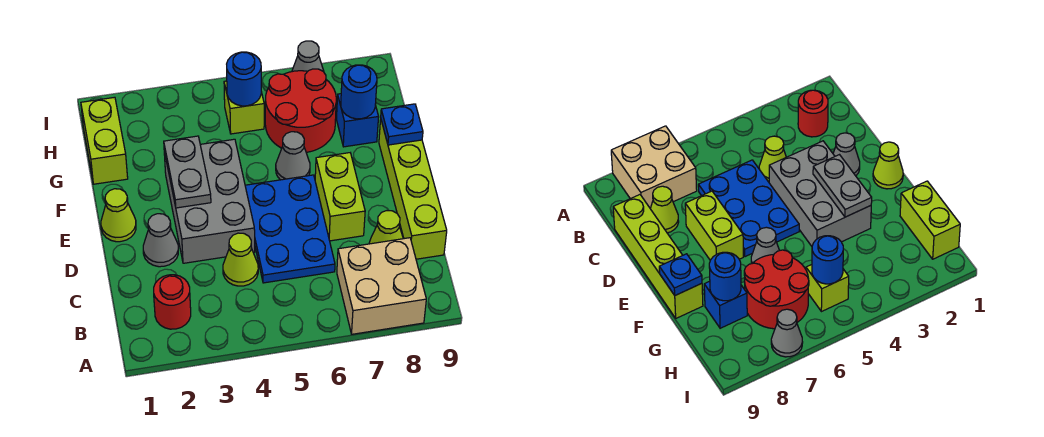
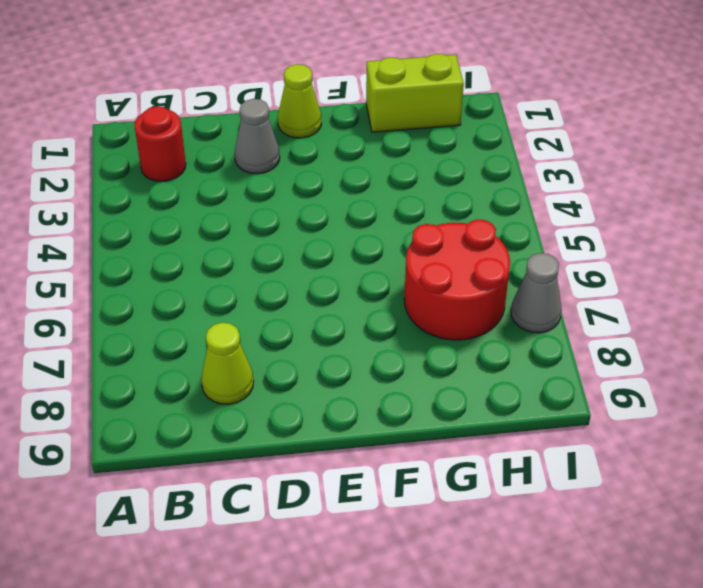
none -> tan 2x2 brick [337,238,426,334]
none -> lime 1x1 cone [223,233,258,286]
none -> blue 2x3 plate [245,175,335,283]

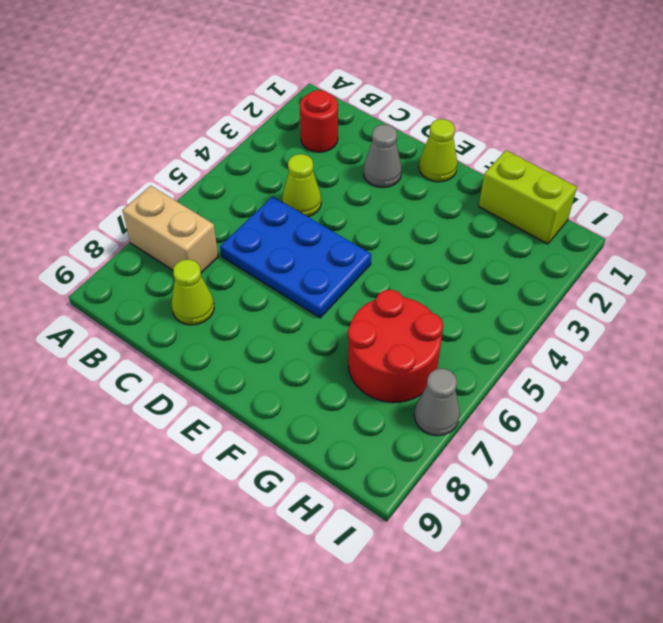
tan 1x2 brick [122,186,218,273] -> tan 2x2 brick [337,238,426,334]
none -> lime 1x4 brick [379,120,447,259]
none -> grey 2x3 brick [164,139,255,263]
none -> lime 1x2 brick [315,153,365,241]

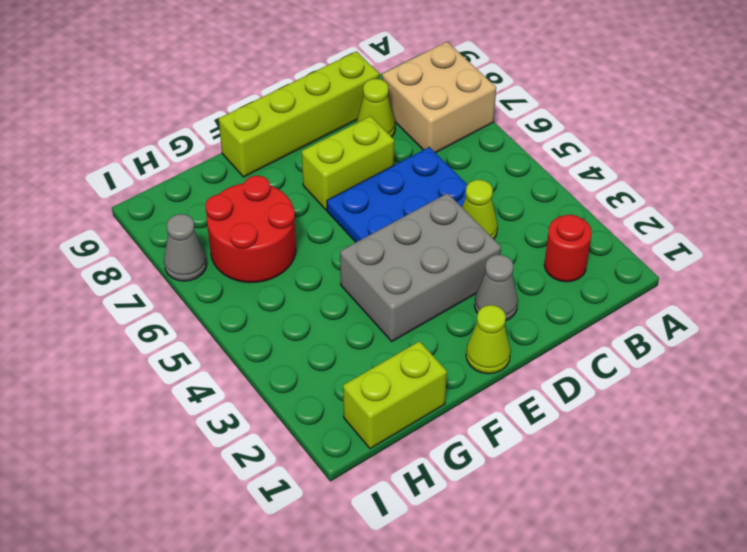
none -> grey 1x1 cone [276,132,310,180]
none -> blue 1x1 brick [337,94,379,147]
none -> lime 1x1 brick [224,81,264,134]

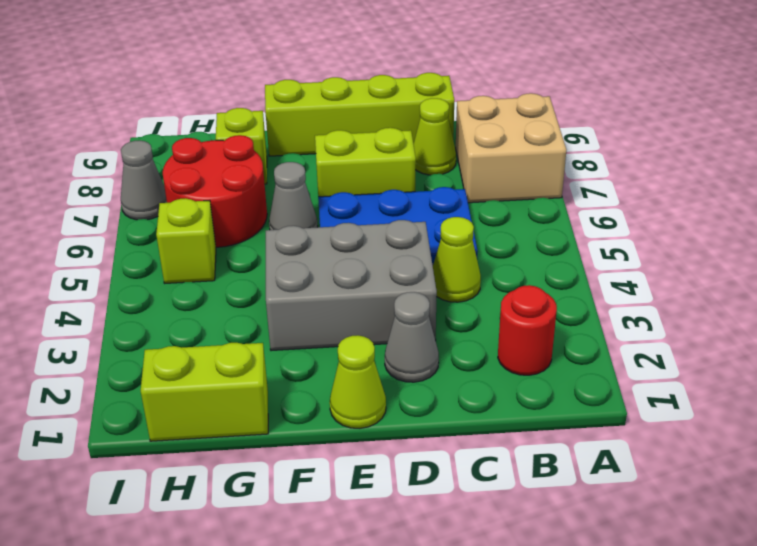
lime 1x1 brick [216,108,267,184] -> blue 1x1 brick [337,94,379,147]
none -> grey 1x2 plate [164,136,211,208]
none -> blue 1x1 plate [381,104,423,145]
none -> blue 1x1 round brick [341,65,377,119]

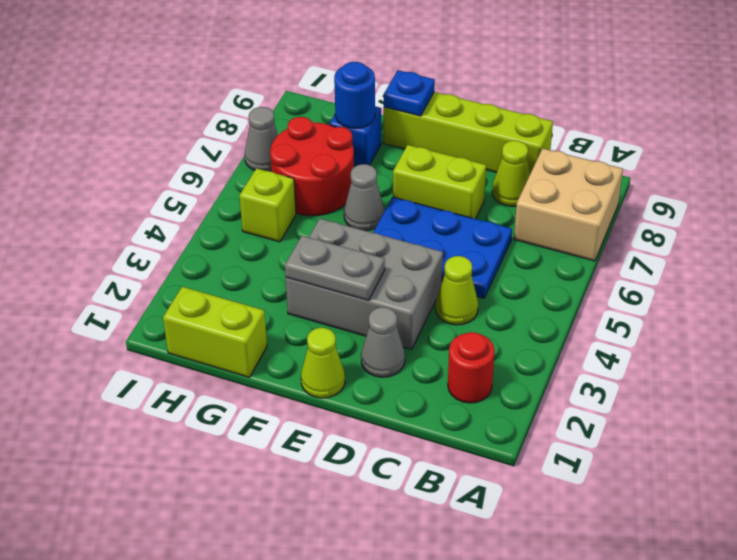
none -> blue 1x1 round brick [227,52,261,106]

